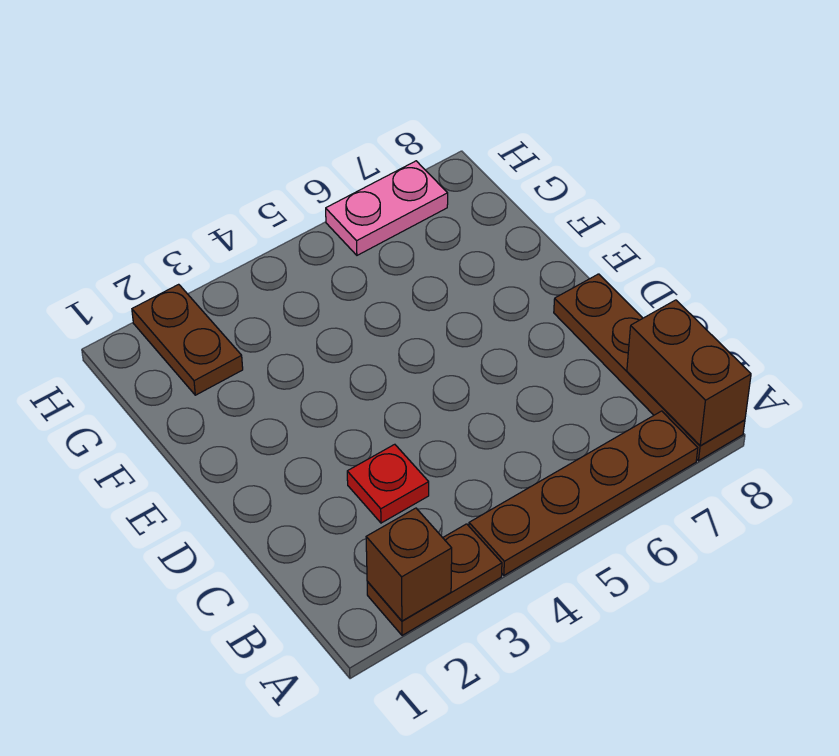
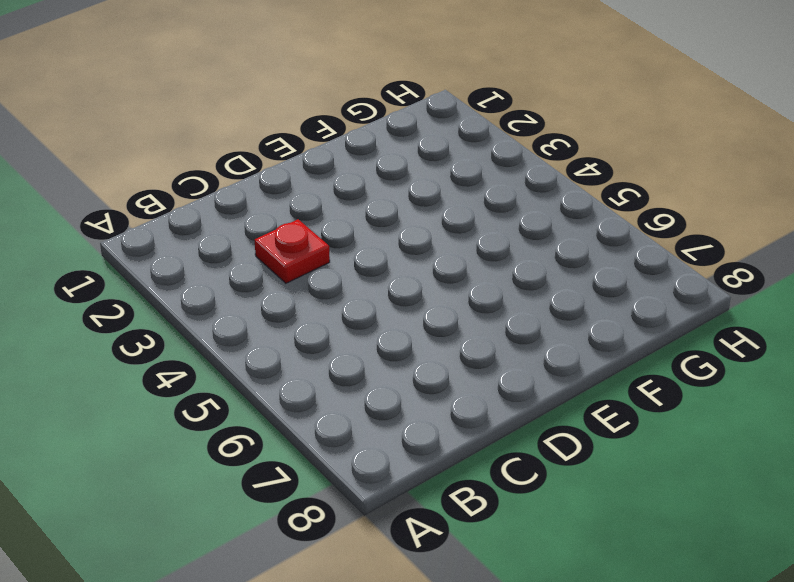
none -> brown 1x2 plate [367,524,502,635]
none -> brown 1x4 plate [469,411,698,575]

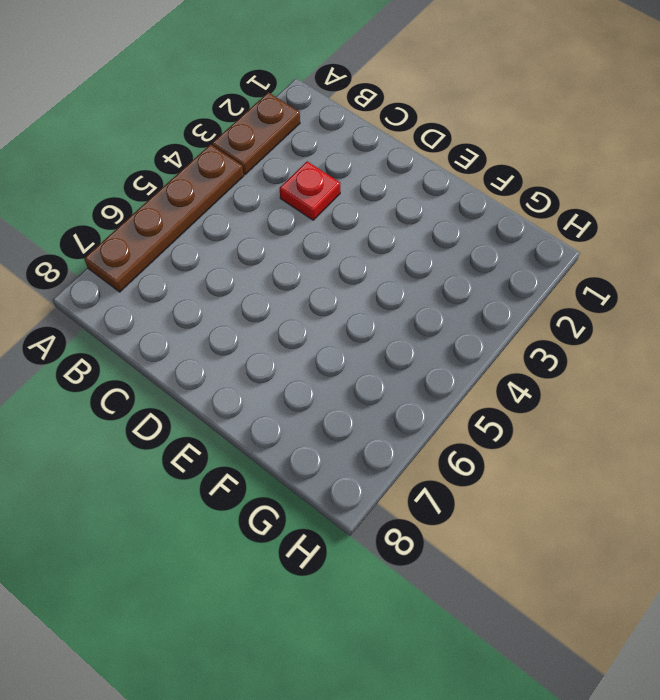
none -> brown 1x4 plate [554,274,745,461]
none -> brown 1x2 plate [132,284,243,395]

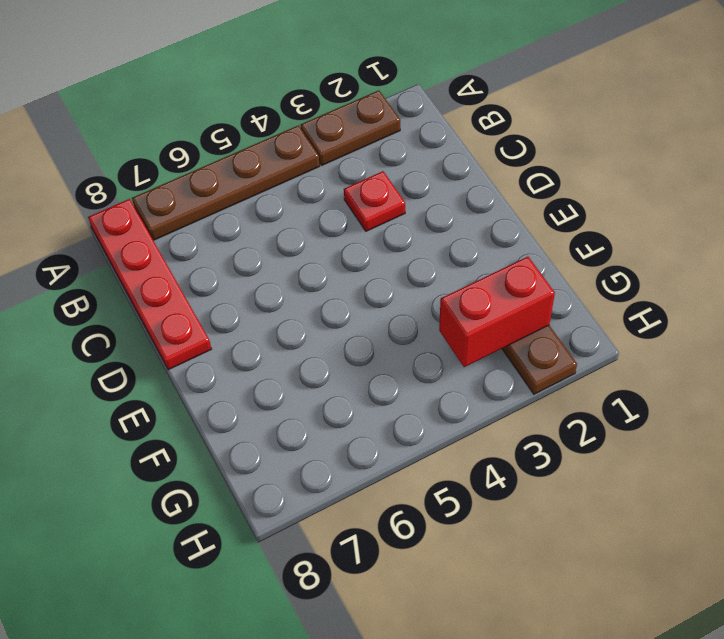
red 1x4 plate [88,199,211,370] -> brown 1x4 plate [554,274,745,461]
red 1x2 brick [439,257,555,367] -> none
none -> pink 1x2 plate [326,161,448,255]
none -> brown 1x1 brick [366,508,452,621]

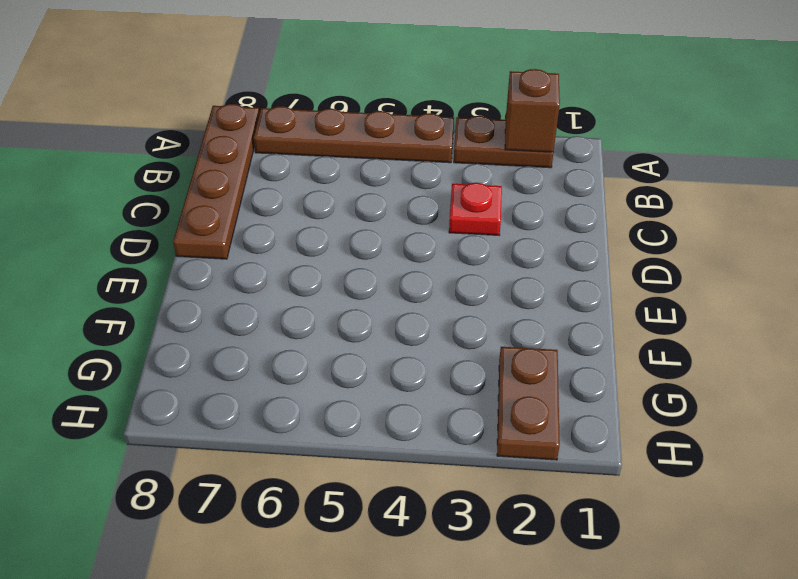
none -> pink 1x2 plate [326,161,448,255]
none -> brown 1x2 brick [627,300,751,446]

